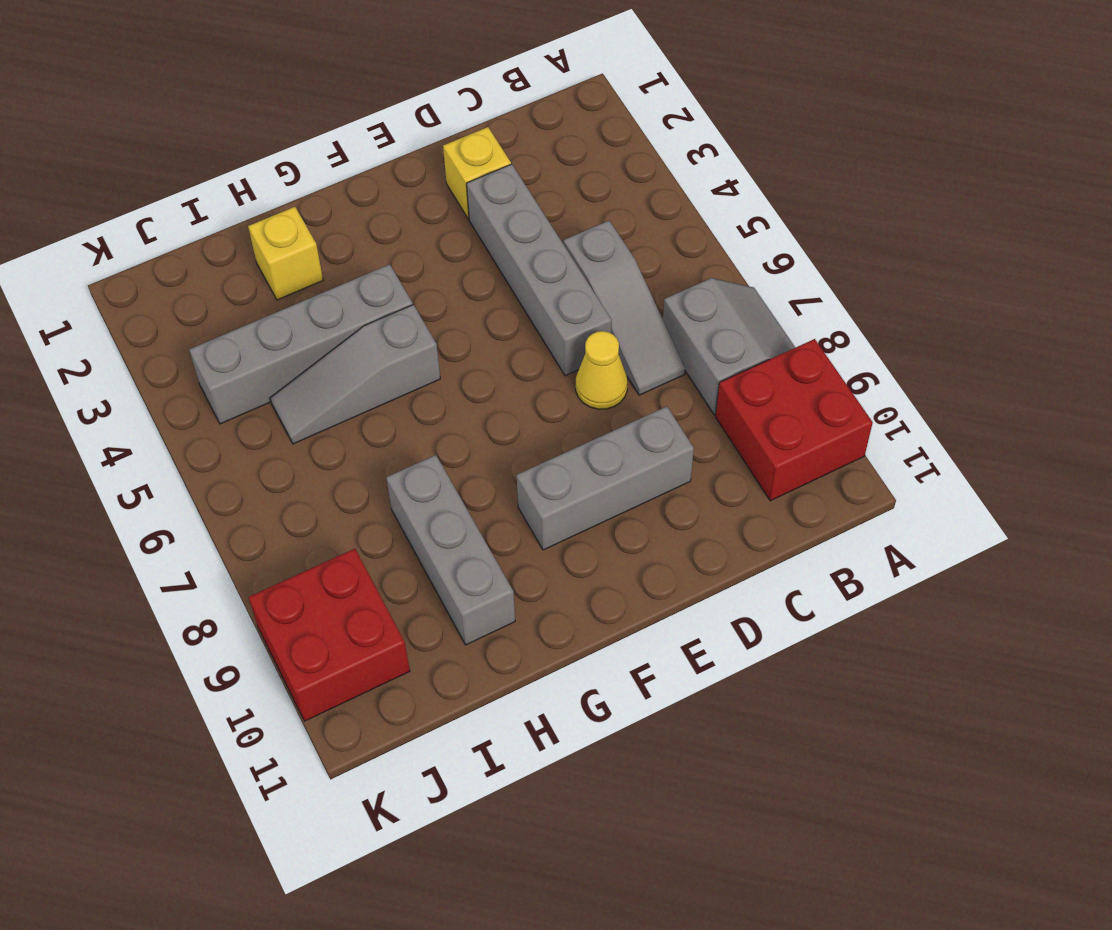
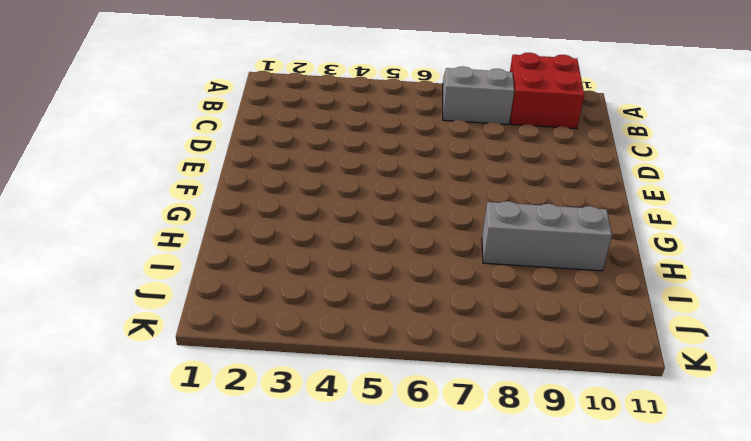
none -> grey 1x3 slope [564,221,685,395]
none -> yellow 1x1 brick [443,127,511,219]
none -> grey 1x4 brick [467,164,612,376]

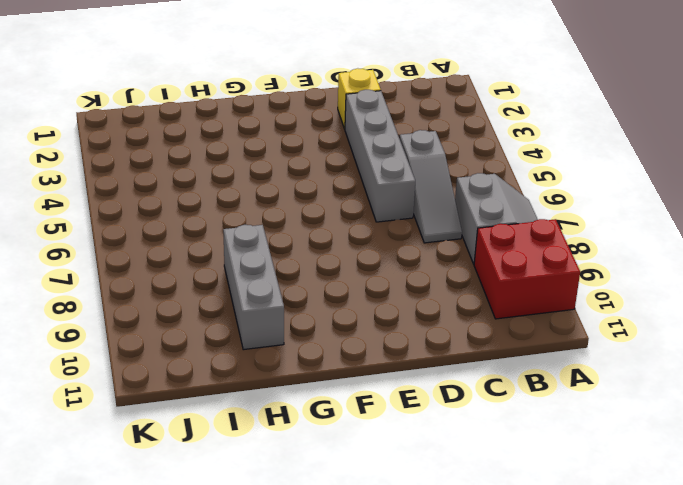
none -> yellow 1x1 cone [576,331,627,409]
none -> grey 1x3 brick [517,406,694,550]
none -> grey 1x4 brick [189,264,413,424]

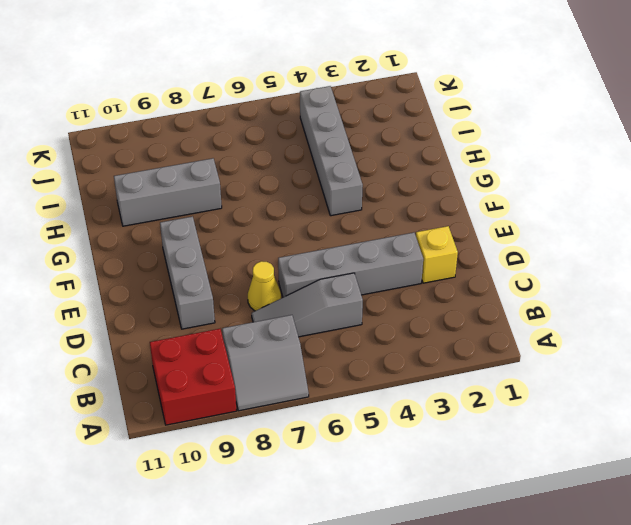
none -> grey 1x3 slope [270,305,440,444]
none -> yellow 1x1 brick [248,207,323,300]
none -> red 2x2 brick [249,549,410,721]

